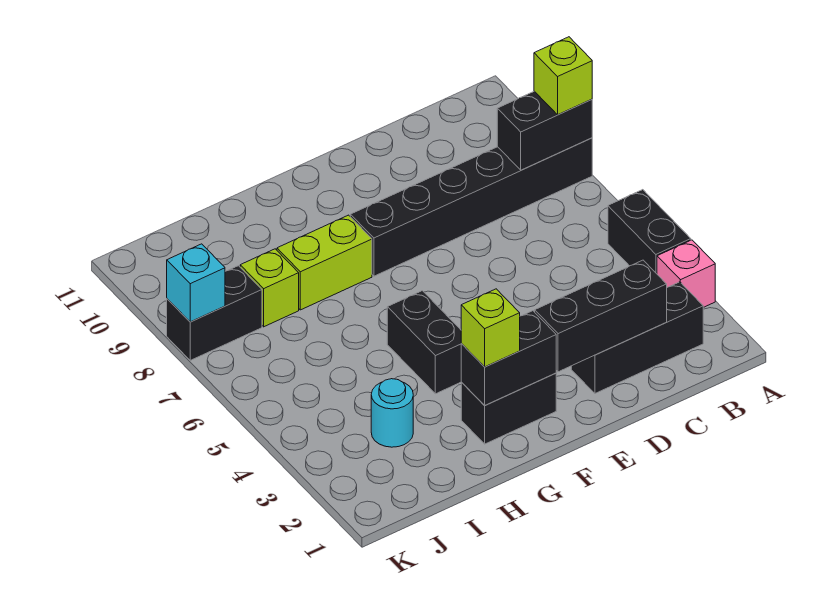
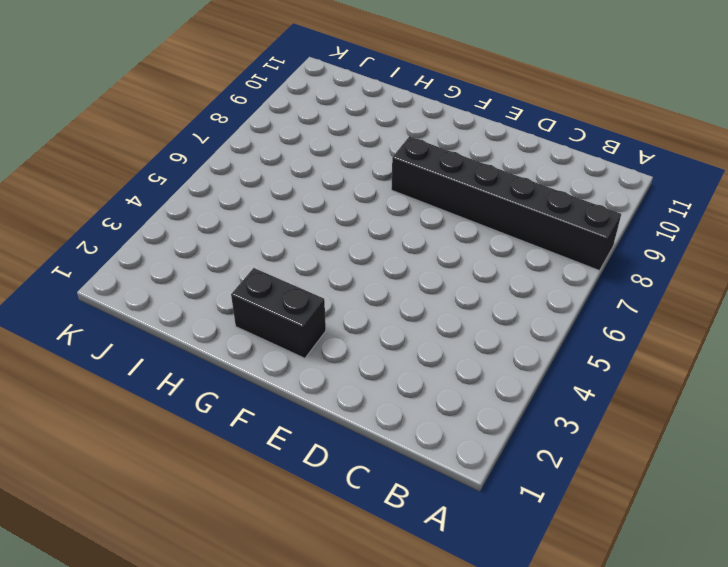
none -> pink 1x1 brick [657,240,715,307]
none -> black 1x2 brick [608,190,691,274]
none -> black 1x3 brick [571,282,703,393]

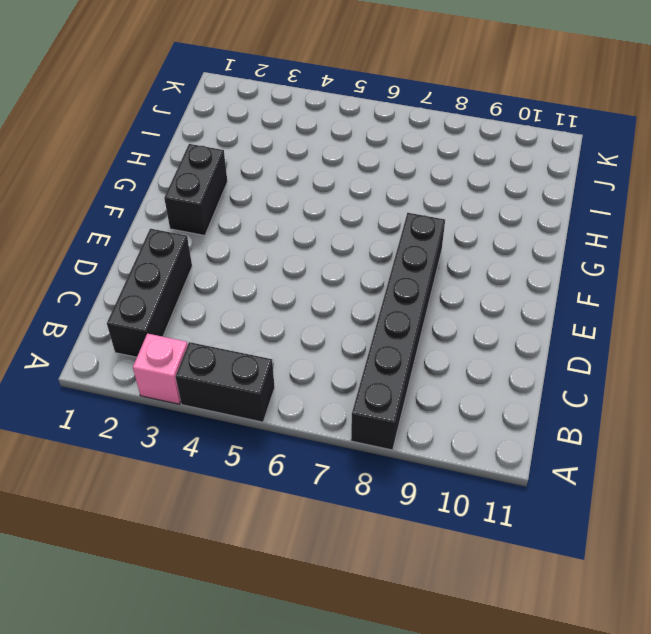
none -> black 1x2 brick [387,291,461,394]
none -> lime 1x2 brick [277,215,372,310]
none -> cyan 1x1 round brick [371,379,413,447]

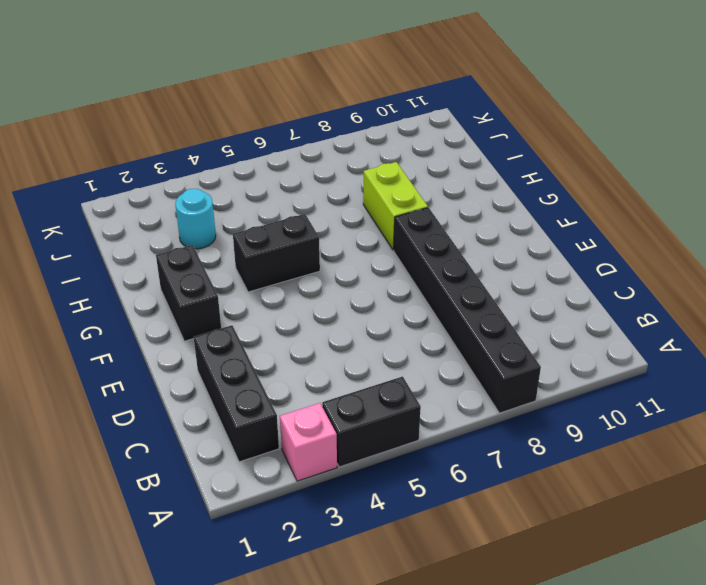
none -> lime 1x1 brick [240,249,299,327]
none -> black 1x2 brick [167,266,262,360]
none -> black 1x2 brick [497,91,592,170]

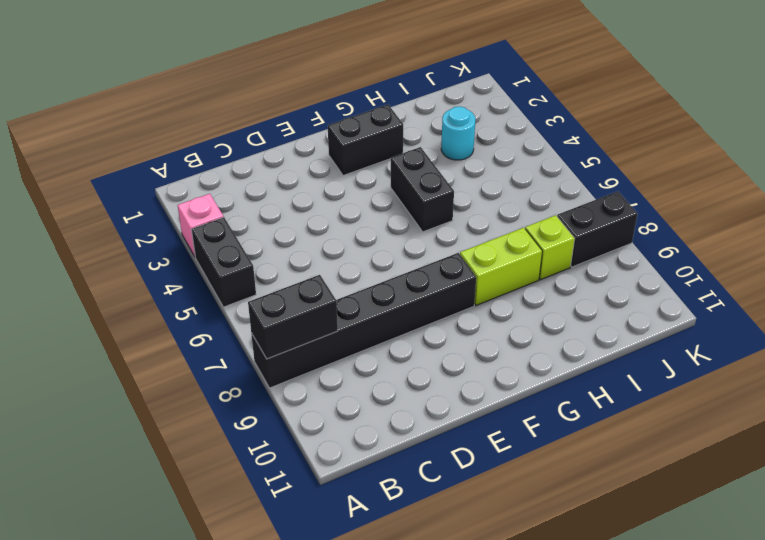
none -> black 1x3 brick [571,282,703,393]
none -> black 1x3 brick [535,260,667,372]
none -> black 1x2 brick [461,311,556,406]

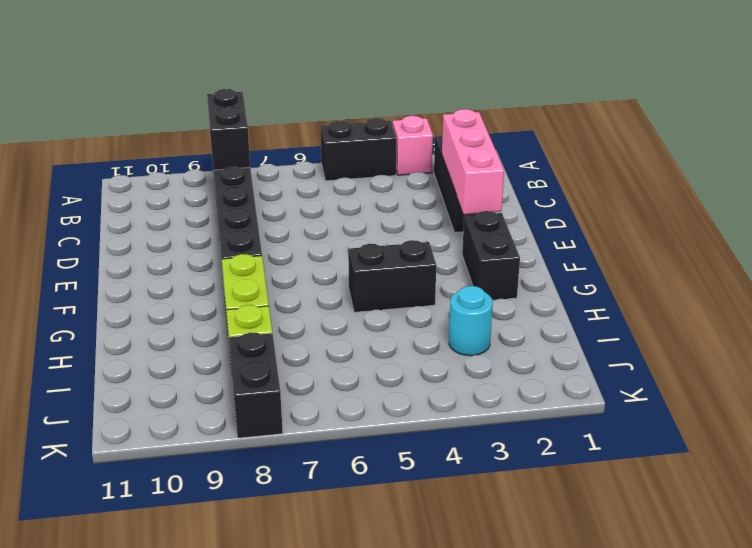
pink 1x3 brick [442,109,504,214] -> black 1x3 brick [535,260,667,372]
none -> black 1x2 brick [461,311,556,406]
none -> cyan 1x1 brick [167,244,225,322]
none -> lime 1x1 brick [534,37,592,115]

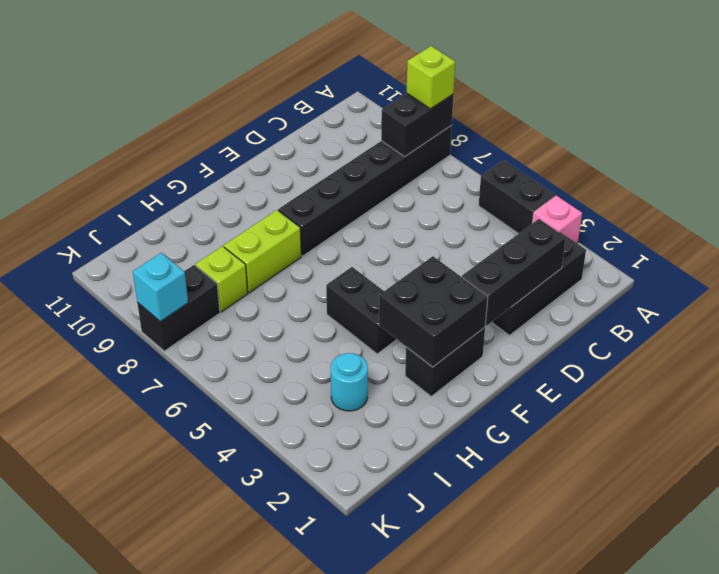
black 2x2 brick [379,256,488,367] -> black 1x2 brick [461,311,556,406]
none -> lime 1x1 brick [461,289,520,367]

